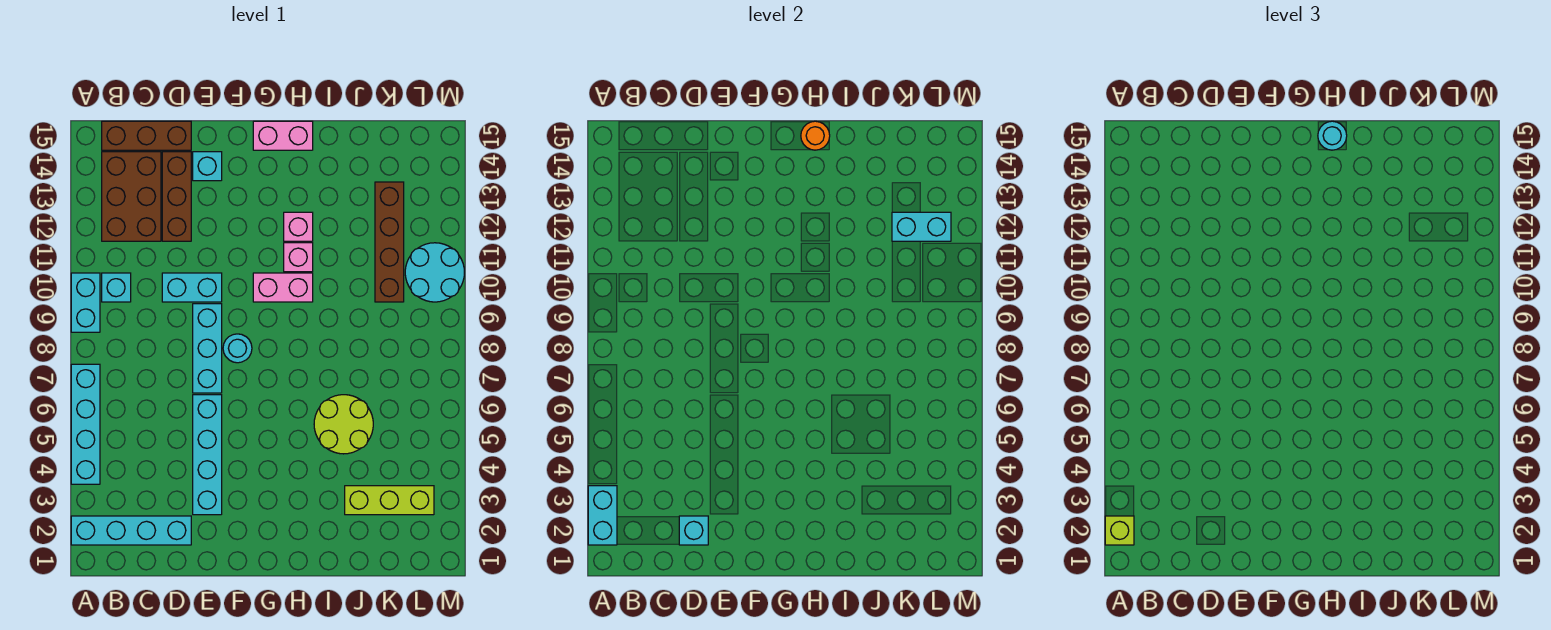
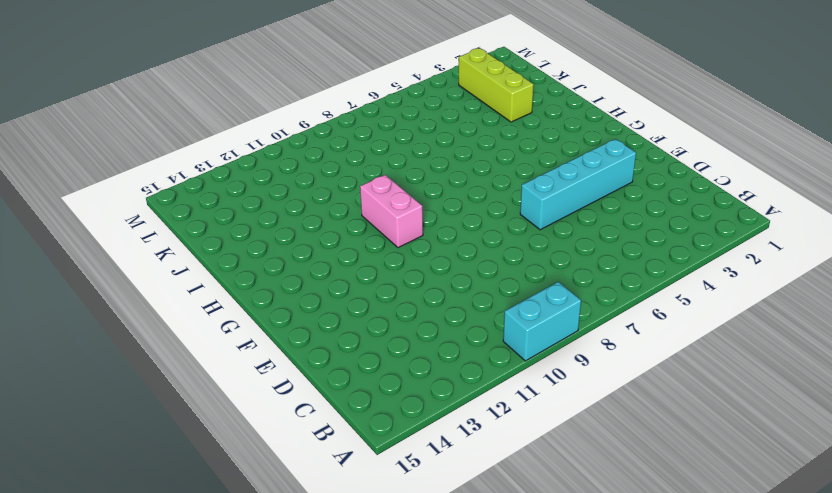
none -> cyan 1x4 brick [71,516,191,545]
none -> cyan 1x4 brick [71,364,100,484]
none -> cyan 1x1 brick [102,273,131,302]

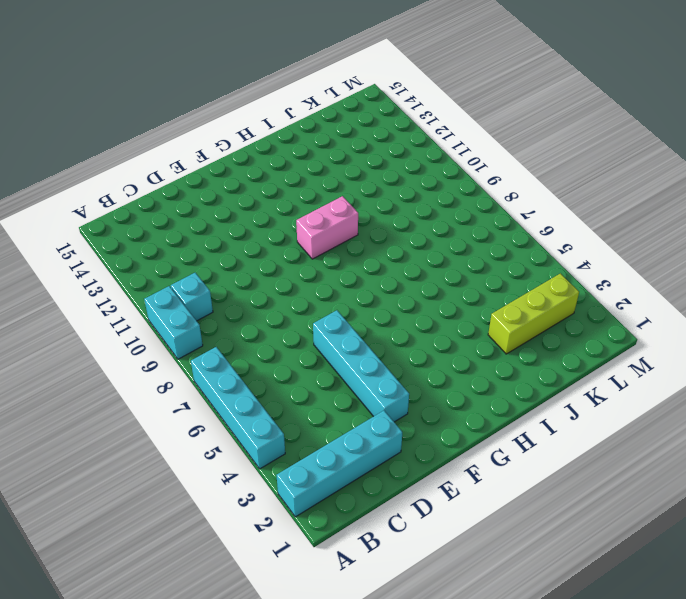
none -> brown 2x3 brick [102,152,161,241]
none -> brown 1x3 brick [102,121,191,150]
none -> cyan 1x2 brick [162,273,222,302]

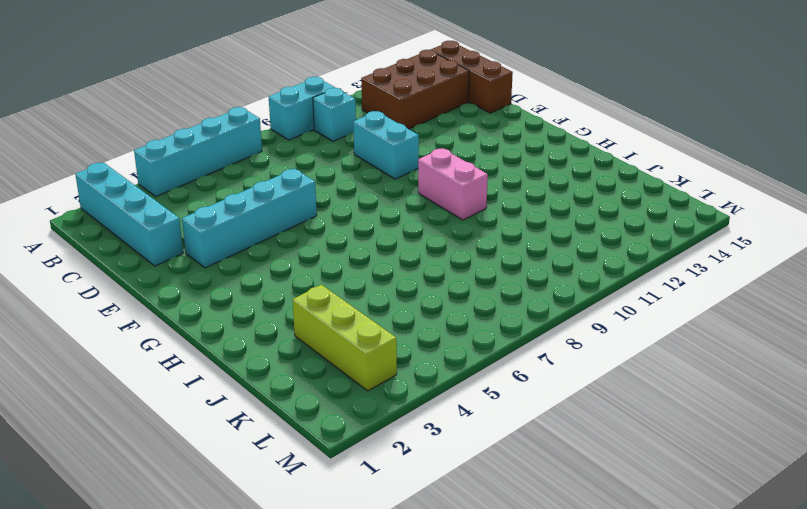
none -> brown 1x3 brick [162,152,191,241]
none -> cyan 1x3 brick [193,304,222,393]
none -> cyan 1x1 brick [193,152,222,181]

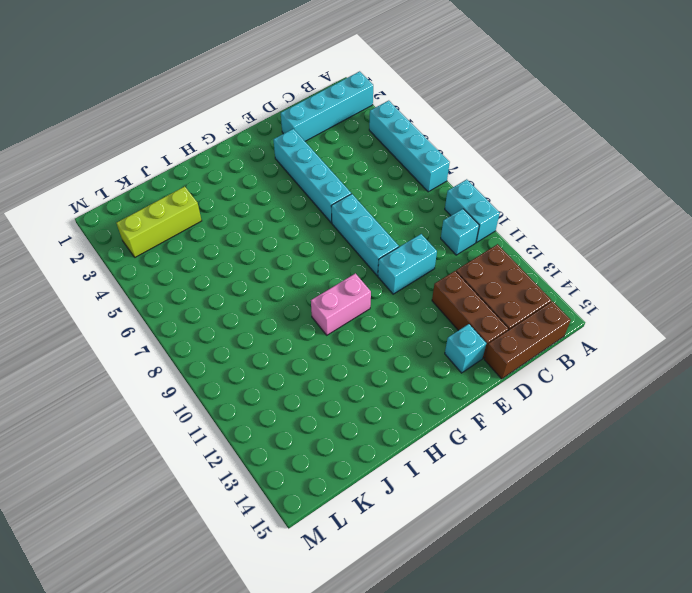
none -> cyan 1x1 round brick [223,334,252,363]
none -> pink 1x2 brick [253,121,313,150]
none -> pink 1x1 brick [284,243,313,272]

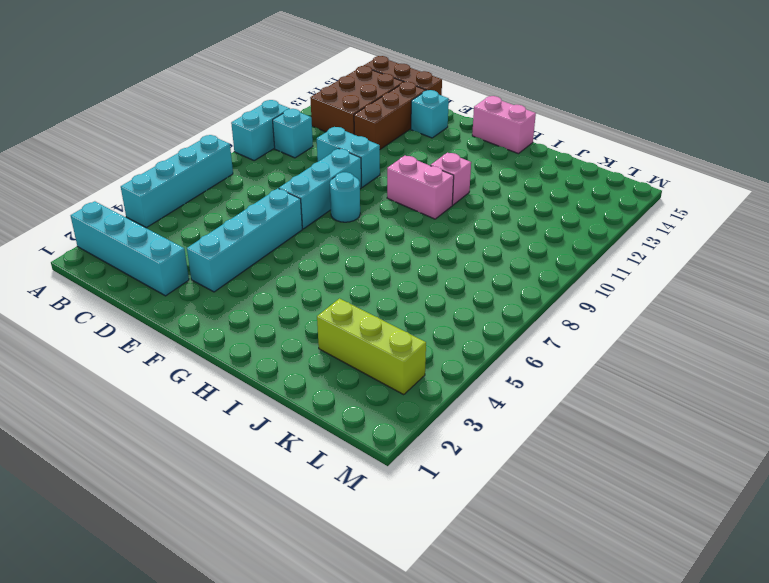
none -> pink 1x1 brick [284,212,313,241]
none -> lime 2x2 round brick [314,395,373,454]
none -> brown 1x4 brick [375,182,404,302]

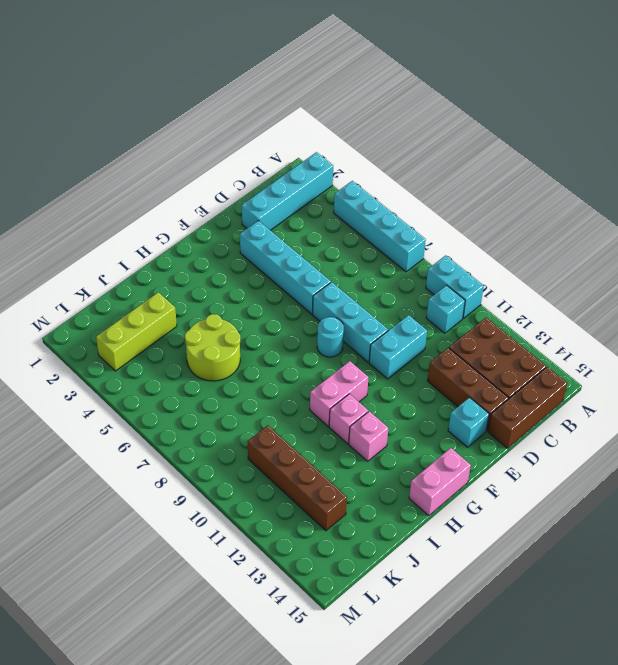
none -> cyan 2x2 round brick [405,243,464,302]
none -> cyan 1x2 brick [588,486,617,545]
none -> cyan 1x1 brick [679,516,708,545]

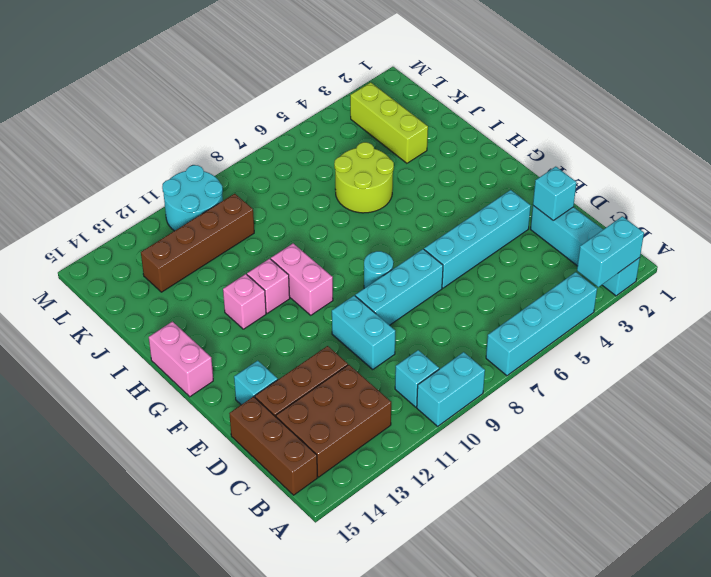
none -> orange 1x1 round brick [801,121,830,150]
none -> cyan 1x2 brick [892,212,951,241]
none -> lime 1x1 brick [1105,516,1134,545]

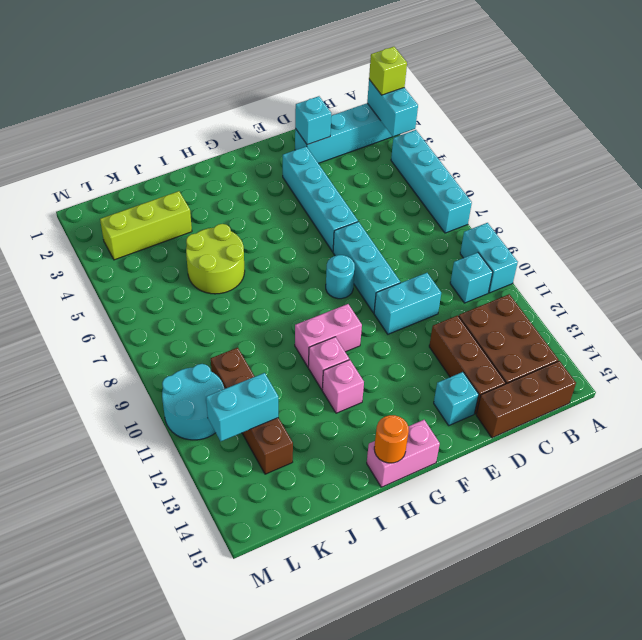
none -> cyan 1x1 round brick [1318,121,1347,150]

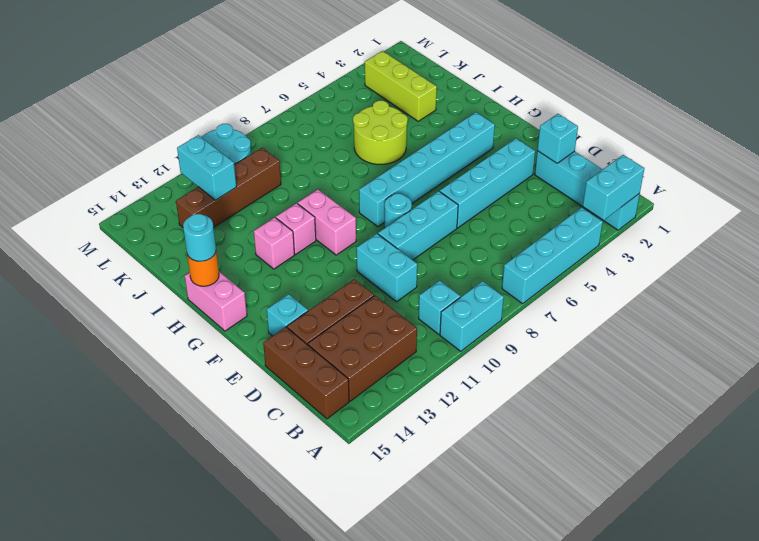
cyan 1x6 brick [359,112,495,227] -> none
none -> lime 1x1 brick [1105,516,1134,545]

